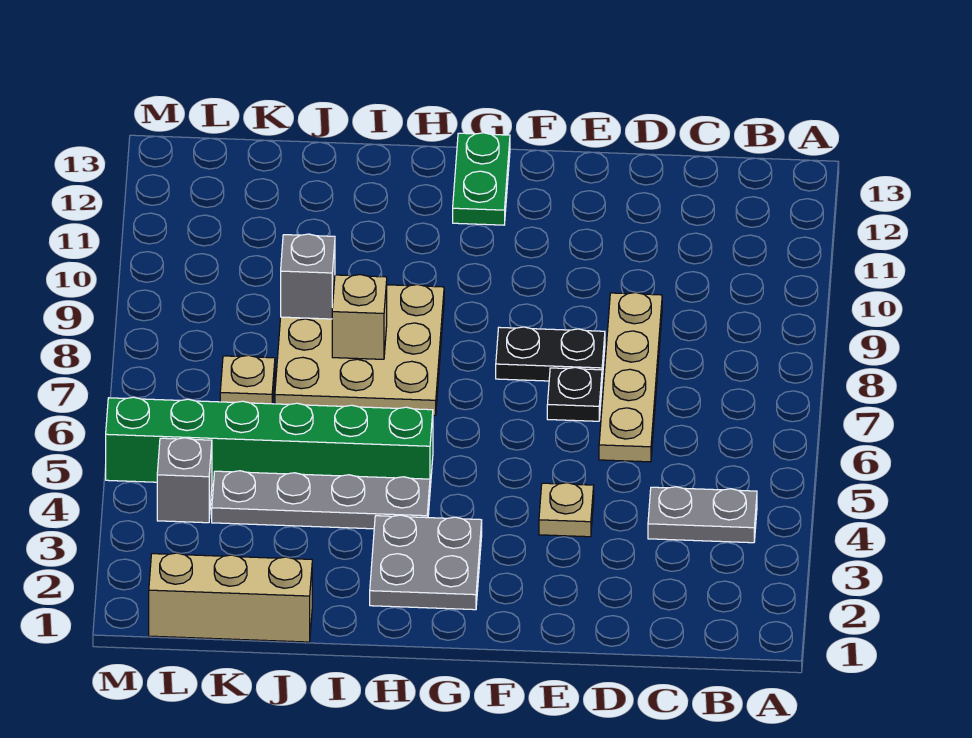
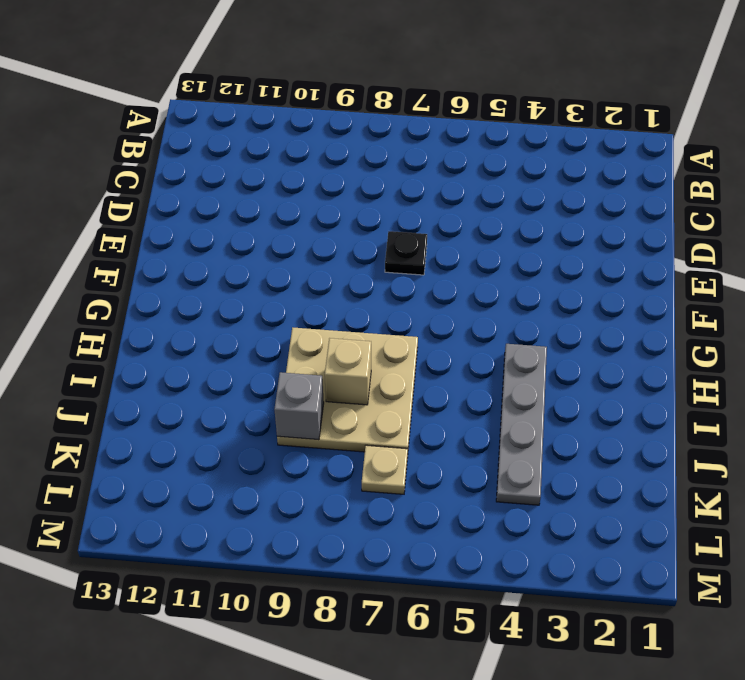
none -> grey 1x2 plate [648,487,757,543]
none -> tan 1x4 plate [599,293,662,462]
none -> tan 1x1 plate [539,483,594,537]

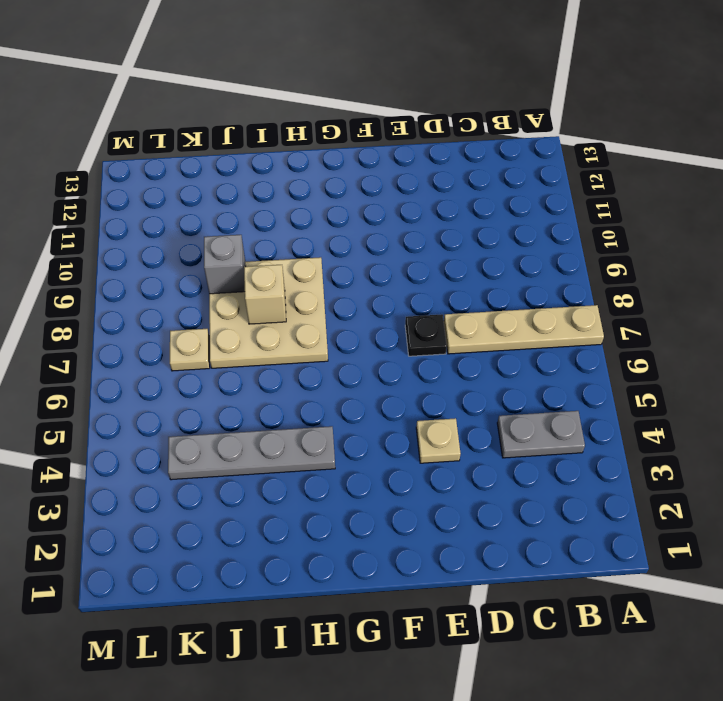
tan 1x4 plate [444,305,604,354] -> tan 1x4 plate turned to [599,293,662,462]
none -> black 1x2 plate [496,327,605,381]
none -> grey 2x2 plate [370,515,482,610]
none -> green 1x2 plate [453,133,510,225]

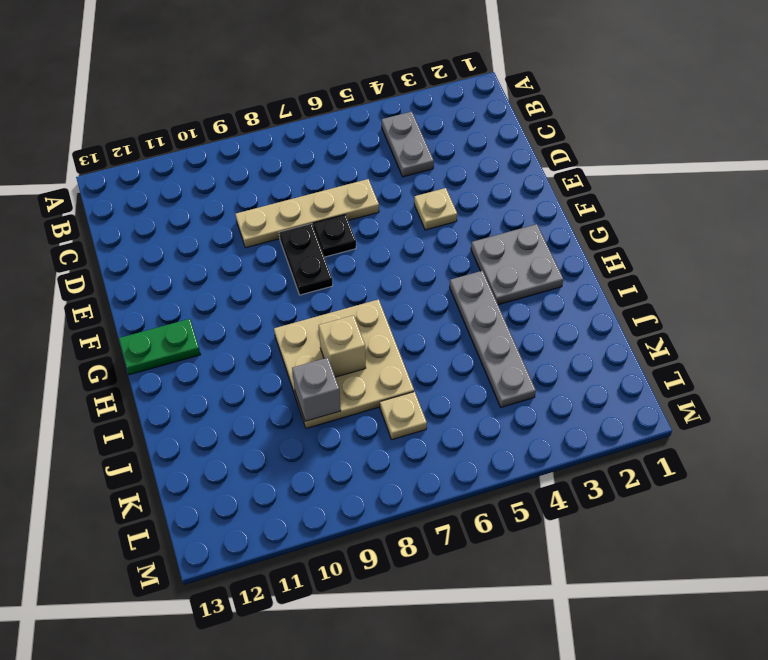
none -> green 1x6 brick [106,397,433,487]
none -> tan 1x3 brick [149,553,312,642]
none -> grey 1x1 brick [157,438,212,523]

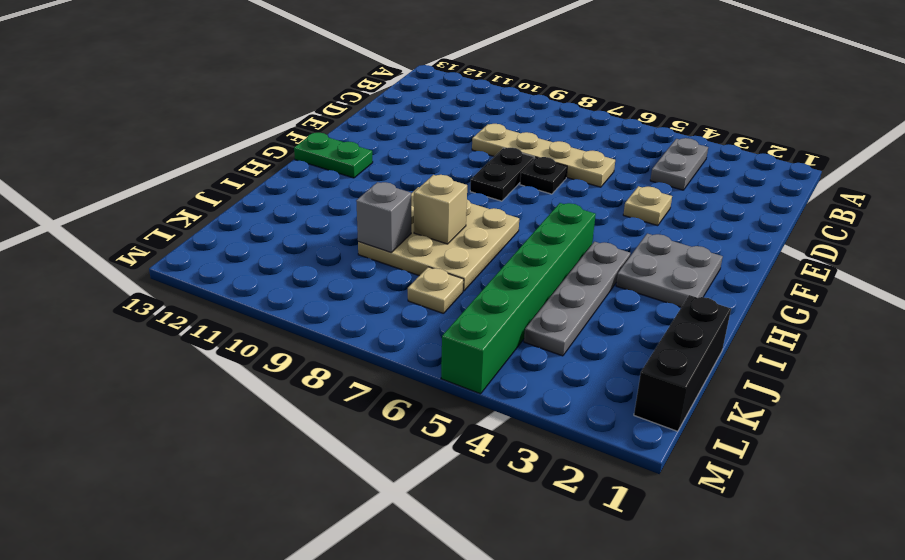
black 1x3 brick [634,295,731,431] -> tan 1x3 brick [149,553,312,642]
none -> grey 1x1 brick [157,438,212,523]

